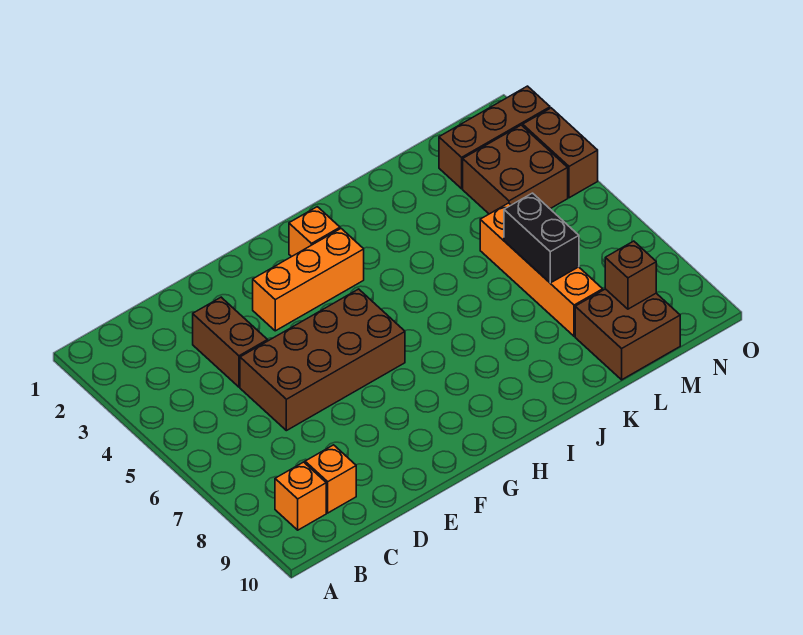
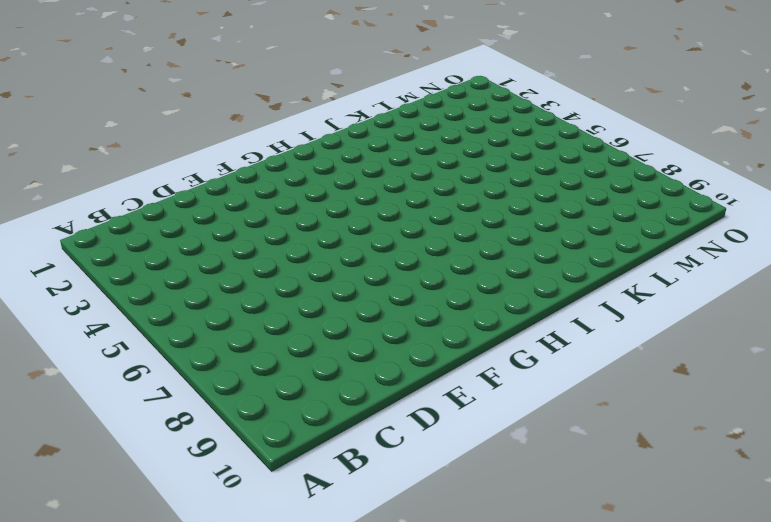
none -> orange 1x1 brick [275,462,326,530]
none -> orange 1x1 brick [305,445,356,513]
none -> brown 1x2 brick [193,297,268,387]

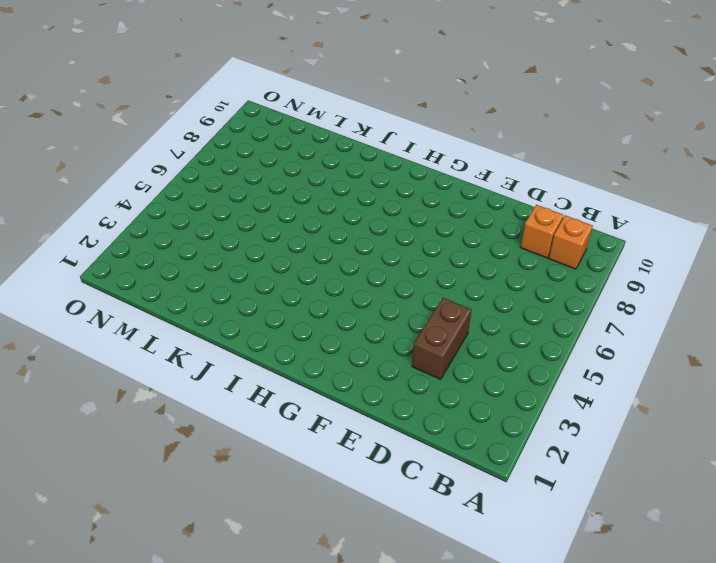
none -> brown 2x4 brick [240,289,405,431]
none -> orange 1x3 brick [253,229,364,331]
none -> orange 1x1 brick [289,207,340,257]

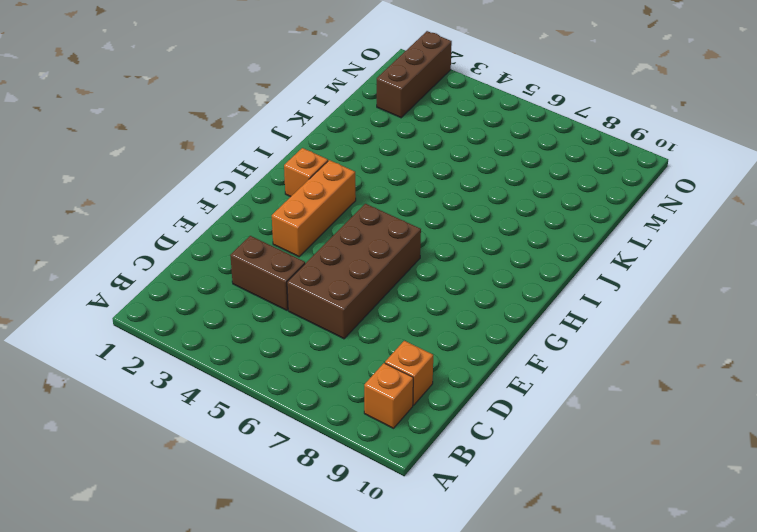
none -> orange 1x4 brick [480,203,603,336]
none -> brown 2x2 brick [575,289,680,380]
none -> brown 2x2 brick [463,125,568,214]

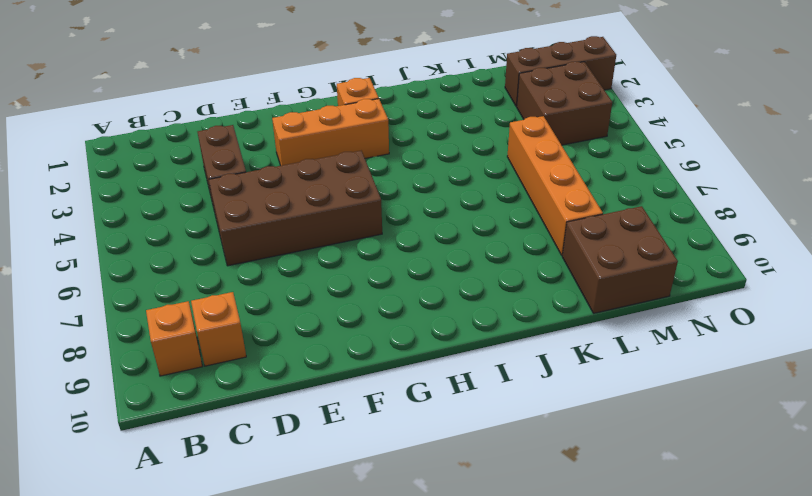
none -> brown 1x2 brick [523,108,598,198]
none -> black 1x2 brick [504,193,579,283]
none -> brown 1x1 brick [605,241,656,309]

